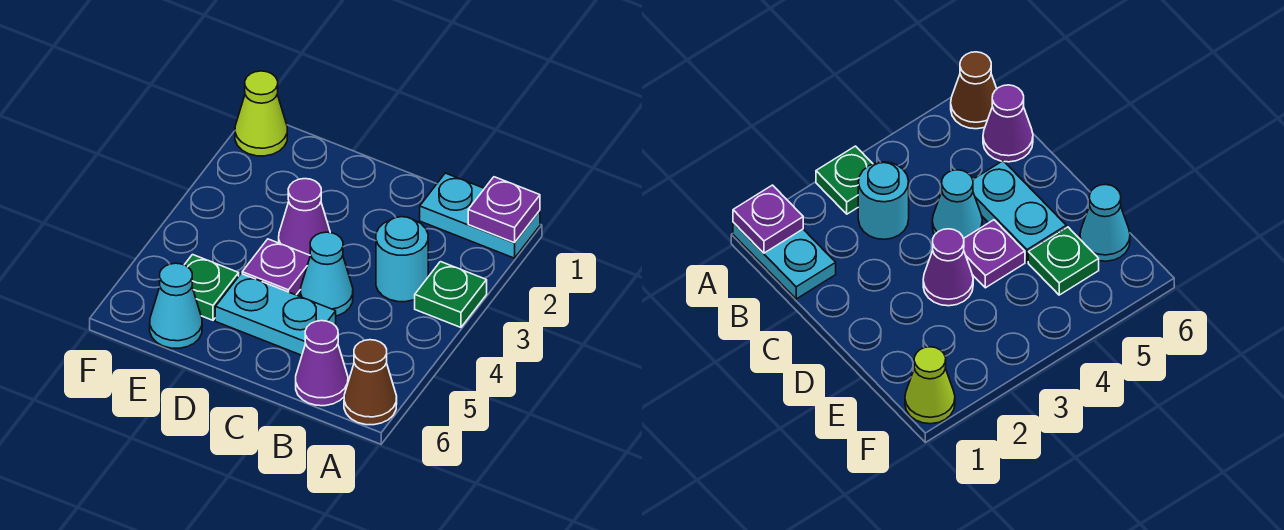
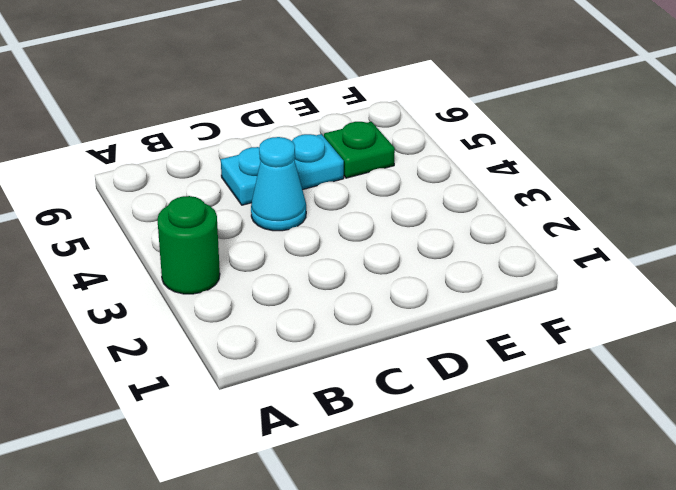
green 1x1 round brick [157,196,220,294] -> green 1x1 plate [415,262,487,327]
none -> cyan 1x2 plate [420,173,540,258]
none -> brown 1x1 cone [344,340,397,425]
none -> cyan 1x1 round brick [376,217,428,302]

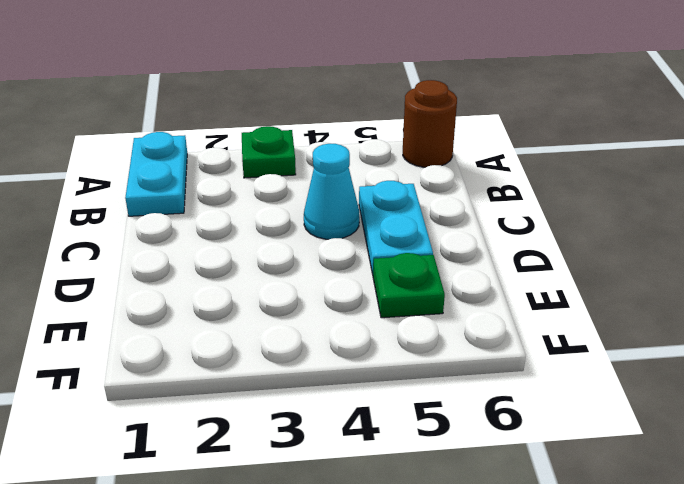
brown 1x1 round brick [403,80,457,167] -> brown 1x1 cone [344,340,397,425]
none -> cyan 1x1 round brick [376,217,428,302]
none -> purple 1x1 cone [296,321,348,406]
none -> purple 1x1 cone [279,179,330,255]

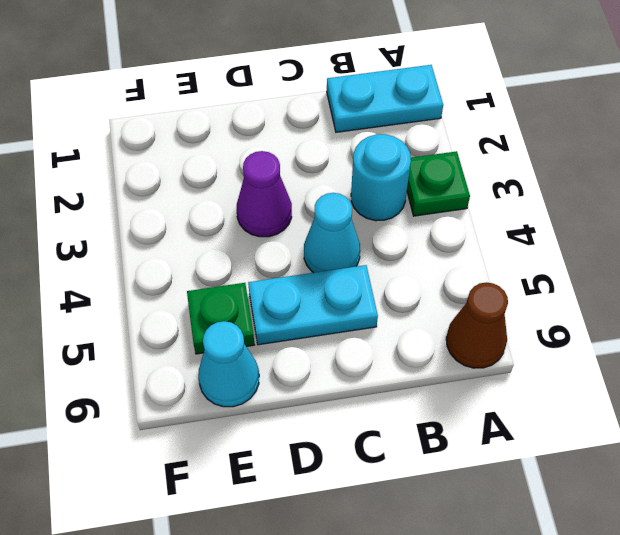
none -> purple 1x1 cone [296,321,348,406]
none -> purple 1x1 plate [242,239,310,295]
none -> lime 1x1 cone [235,71,287,156]

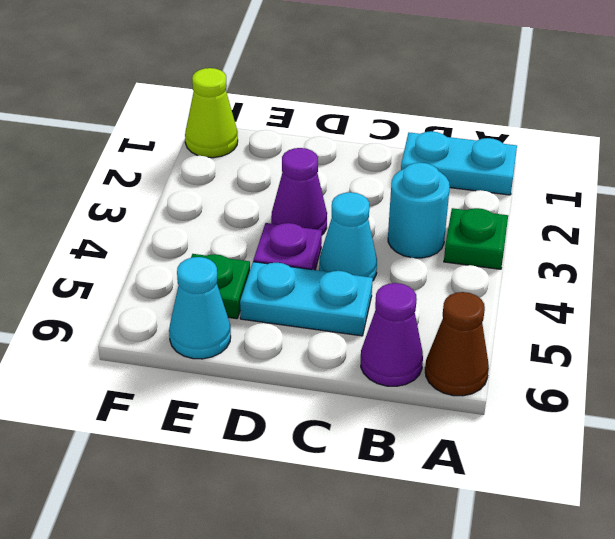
none -> purple 1x1 plate [468,177,540,243]

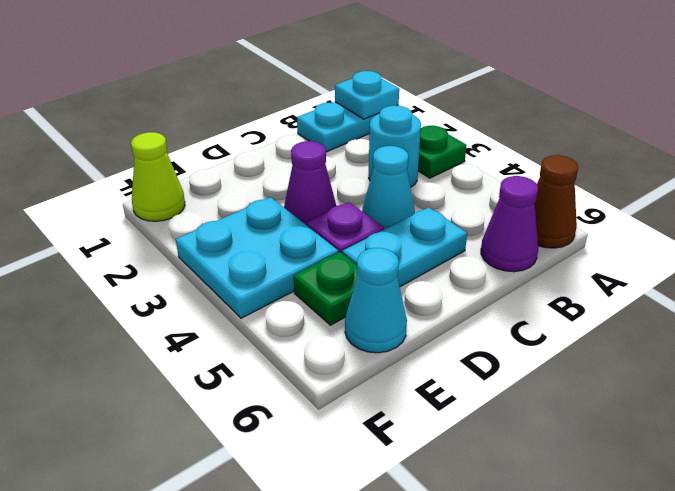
cyan 1x1 plate [335,71,399,119] -> purple 1x1 plate [468,177,540,243]
cyan 2x2 plate [176,197,338,318] -> none

